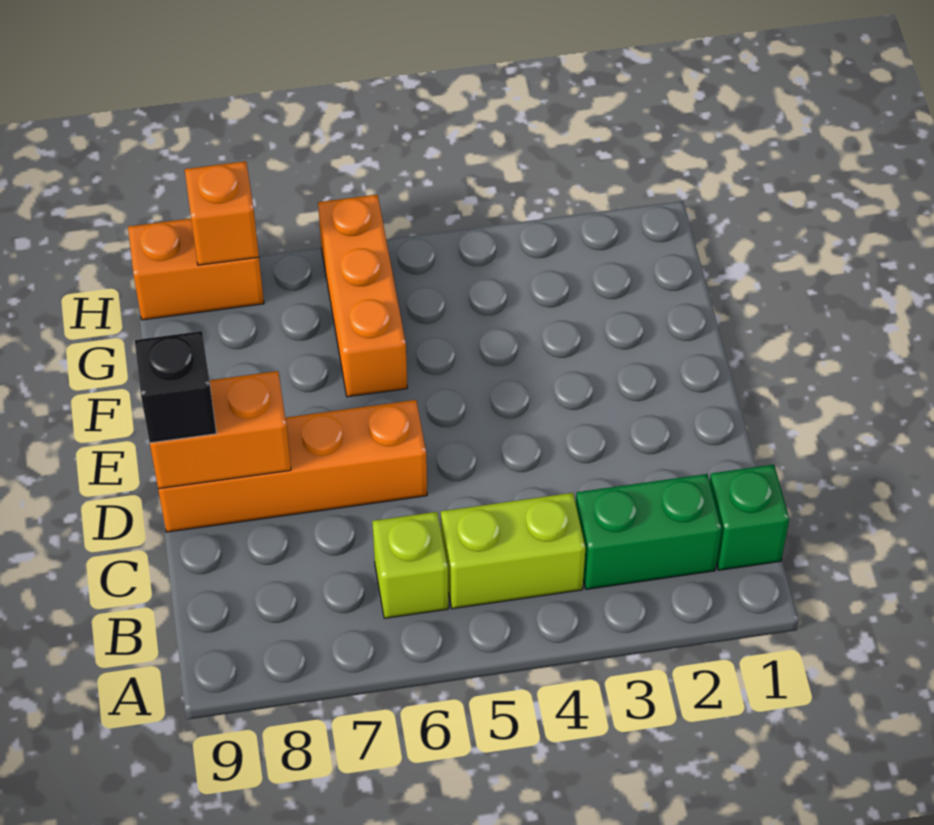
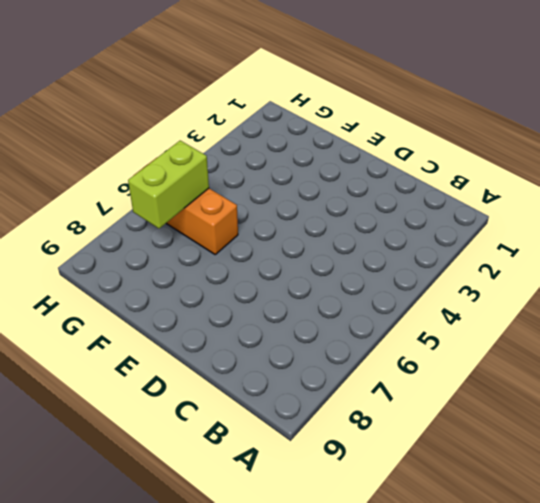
lime 1x2 brick [128,141,209,229] -> lime 1x2 brick moved to [441,493,585,609]
none -> green 1x1 brick [710,465,789,570]
none -> green 1x2 brick [576,474,722,589]

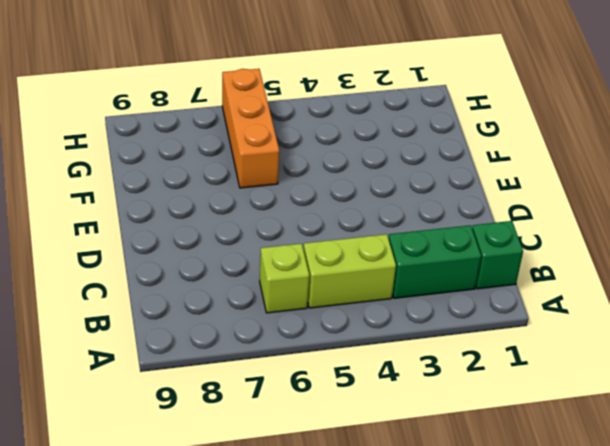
none -> orange 1x4 brick [158,400,427,532]
none -> orange 1x2 brick [128,218,264,320]

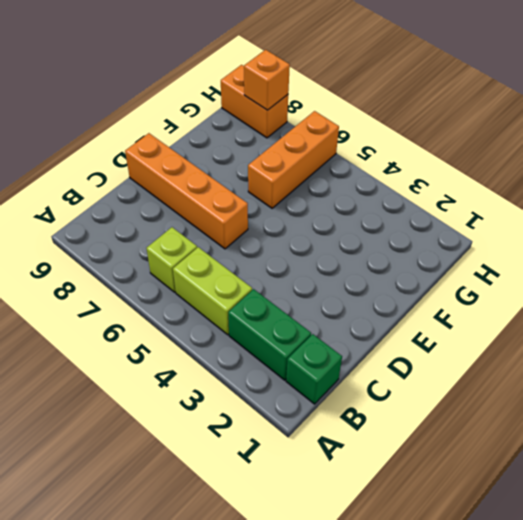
none -> orange 1x2 brick [150,371,291,489]
none -> black 1x1 brick [135,331,216,443]

